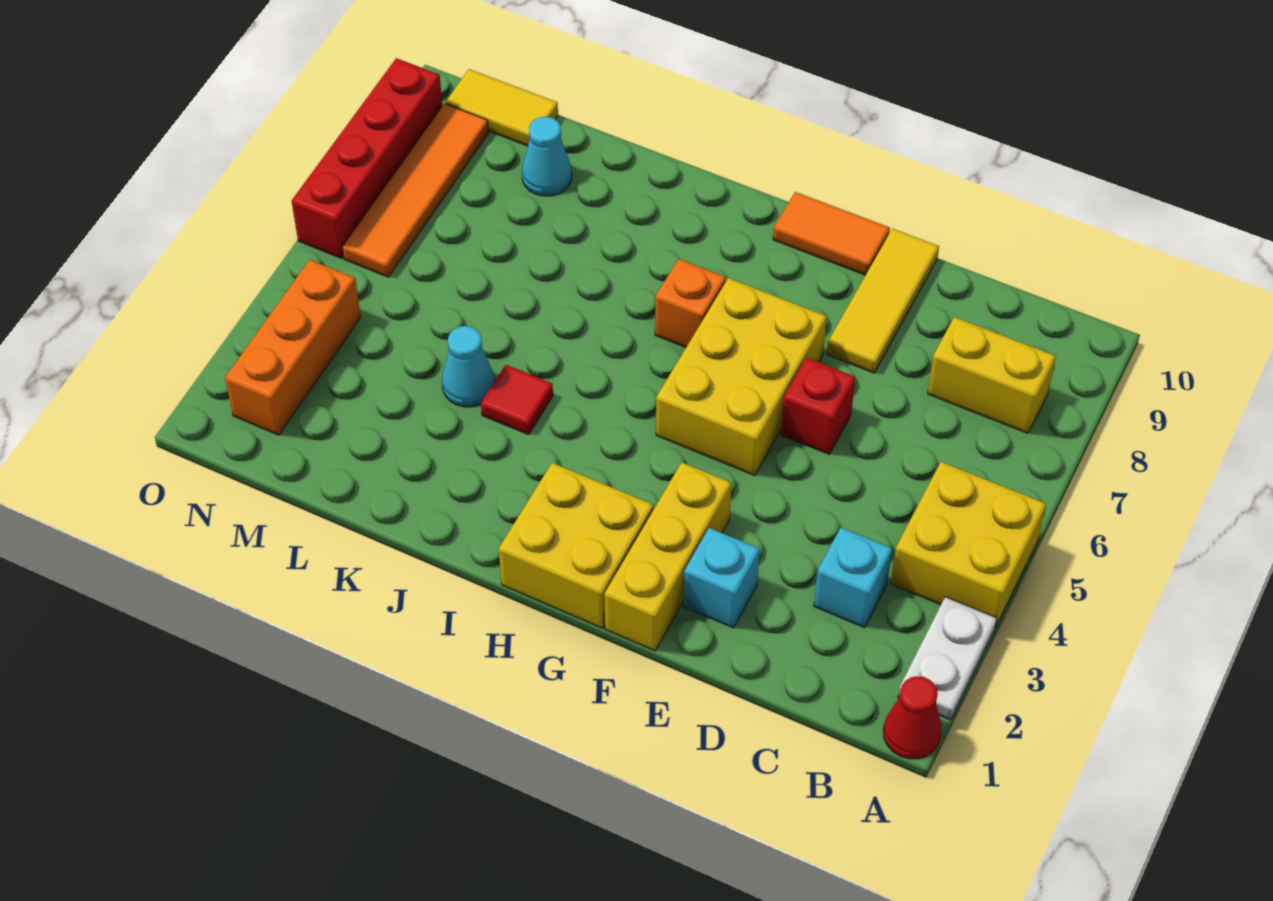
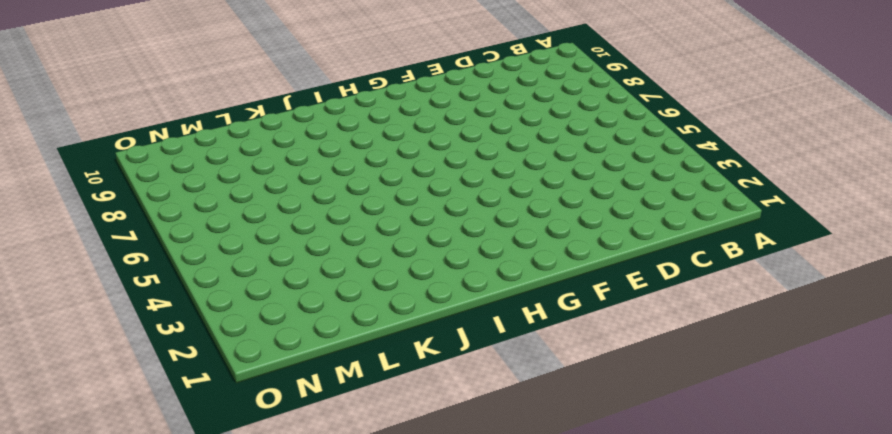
none -> red 1x1 cone [883,676,941,759]
none -> white 1x2 plate [898,597,997,720]
none -> yellow 2x2 brick [891,462,1046,627]

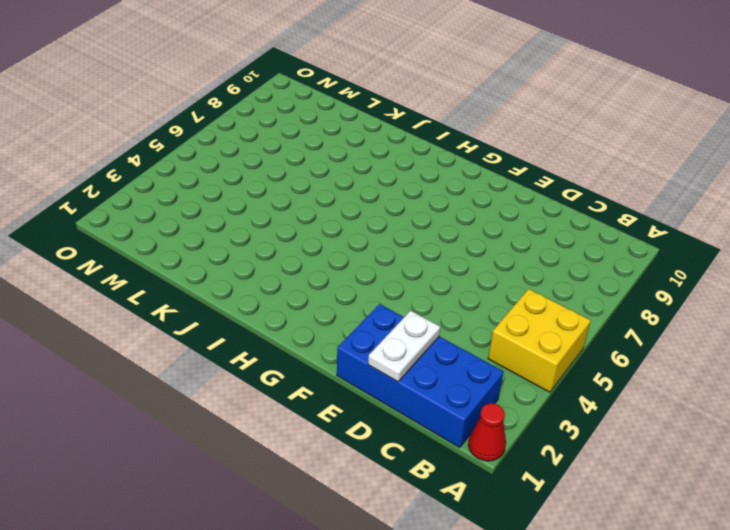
blue 2x4 brick [337,304,504,448] -> cyan 1x1 brick [683,528,760,628]
white 1x2 plate [368,311,440,382] -> white 1x2 plate moved to [898,597,997,720]
none -> yellow 1x2 brick [928,317,1056,433]
none -> cyan 1x1 brick [814,528,892,628]
none -> red 1x1 brick [781,358,855,454]

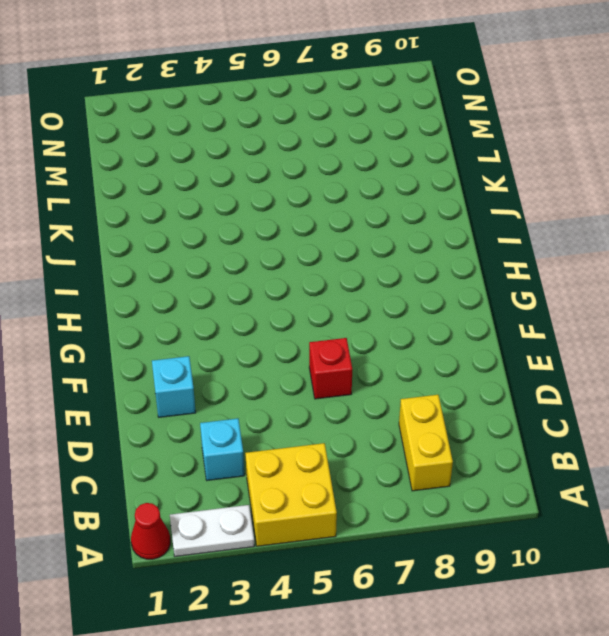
none -> yellow 1x3 tile [827,229,939,373]
none -> yellow 1x3 brick [605,463,731,651]
none -> yellow 2x3 brick [656,278,827,476]

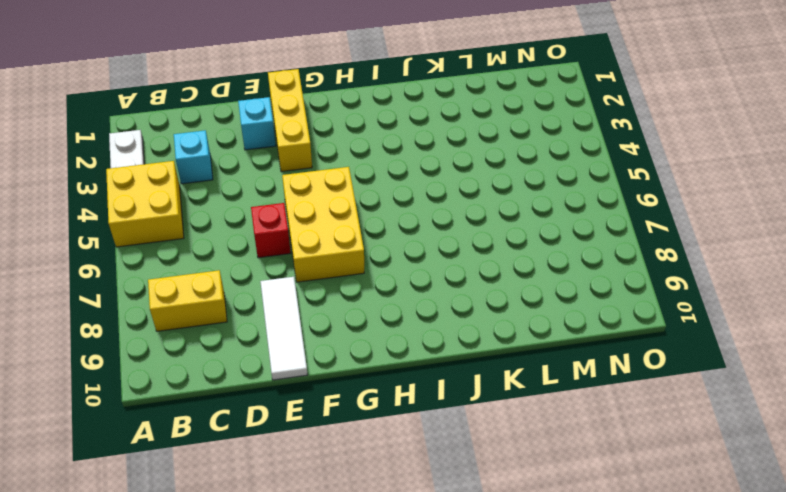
white 1x3 tile [260,277,308,380] -> yellow 1x3 tile [827,229,939,373]
none -> red 1x1 cone [883,676,941,759]
none -> orange 1x2 tile [773,192,890,275]
none -> yellow 2x2 brick [499,463,654,628]

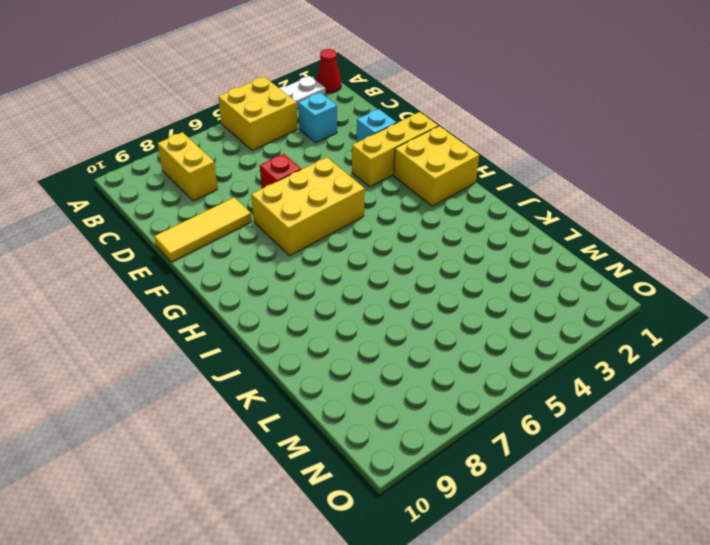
none -> orange 1x2 tile [773,192,890,275]
none -> orange 1x1 brick [655,259,726,347]
none -> red 1x1 tile [481,365,553,435]

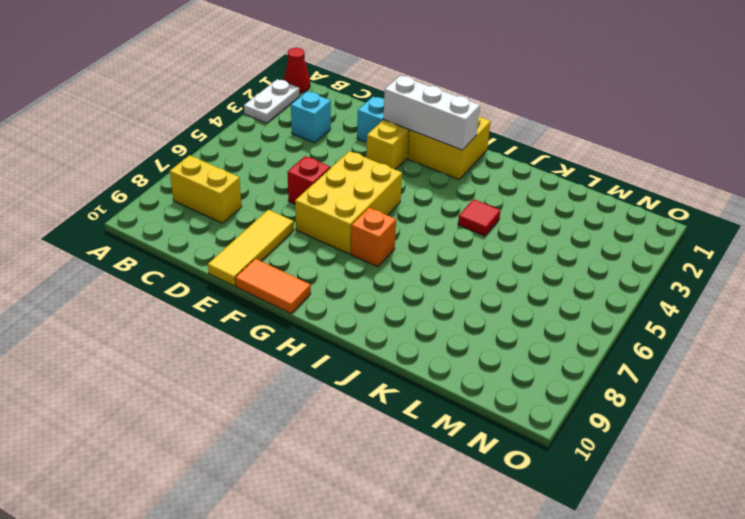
white 1x3 brick [383,76,480,150] -> none
none -> yellow 2x2 brick [891,462,1046,627]
none -> cyan 1x1 cone [442,326,495,407]
none -> cyan 1x1 cone [522,117,572,196]

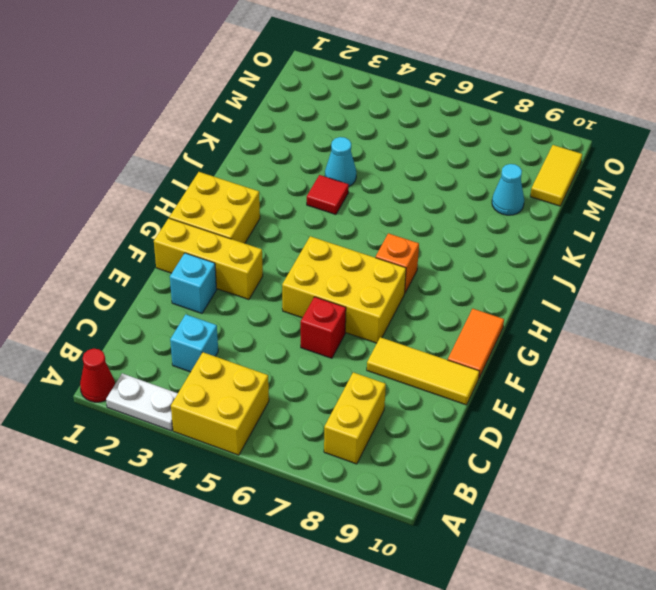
none -> orange 1x3 brick [225,260,361,435]
none -> orange 1x4 tile [342,104,489,277]
none -> red 1x4 brick [292,58,442,259]

